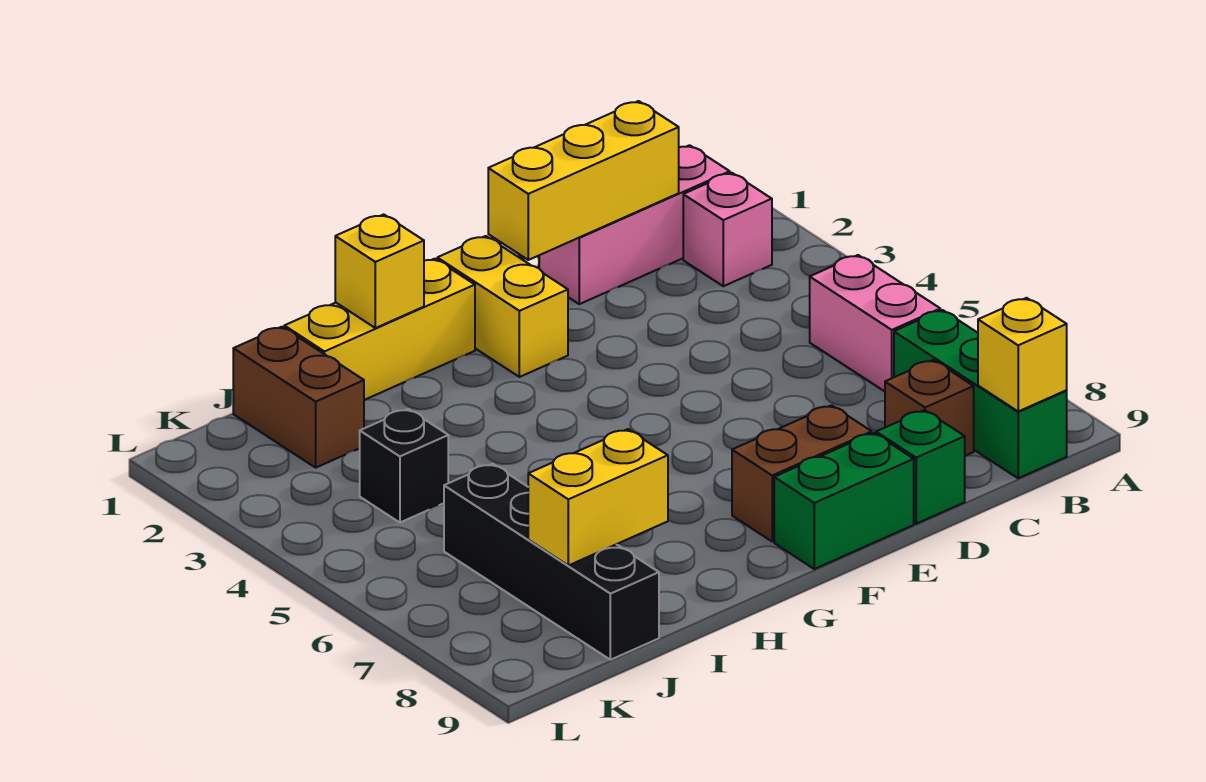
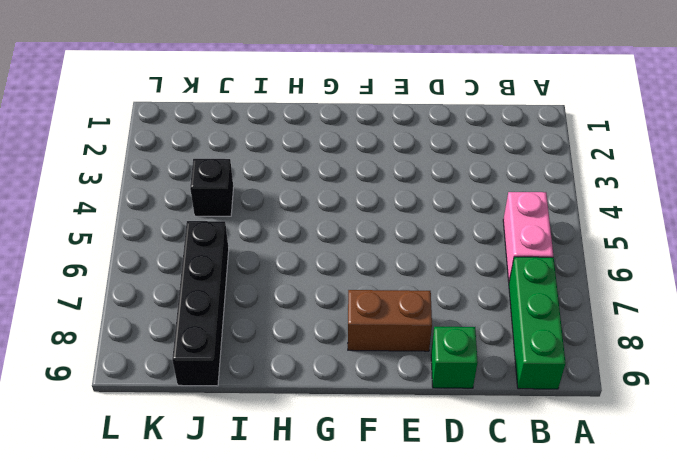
none -> pink 1x3 brick [539,145,730,304]
none -> pink 1x1 brick [683,173,772,286]
none -> brown 1x1 brick [885,360,974,456]

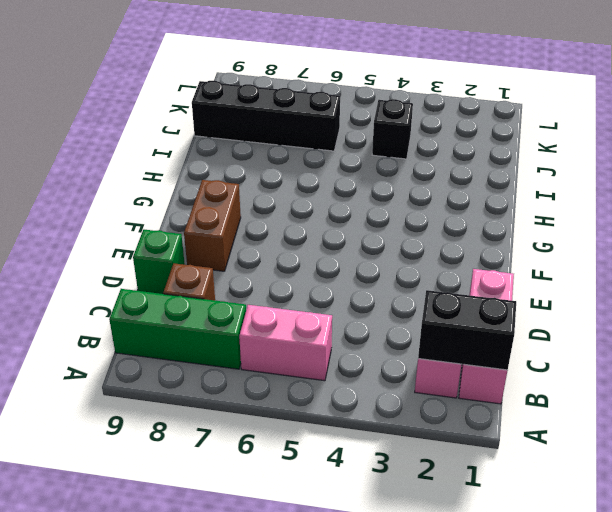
black 1x2 brick [418,290,516,370] -> none
none -> green 1x2 brick [774,433,914,569]
none -> yellow 1x2 brick [437,236,568,377]
none -> yellow 1x3 brick [284,259,475,400]

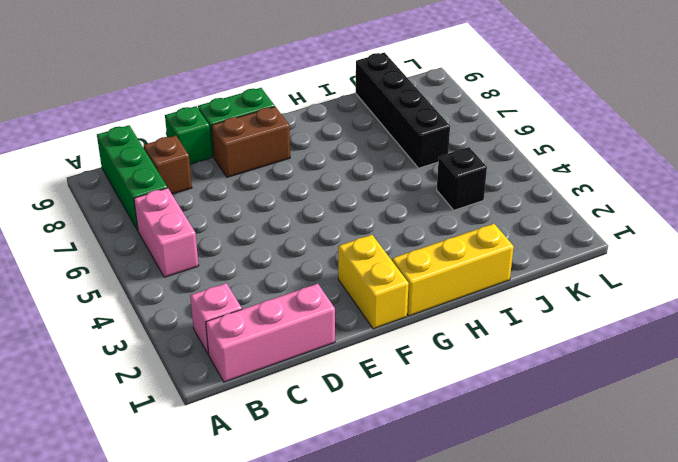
none -> brown 1x2 brick [233,327,364,468]
none -> yellow 1x1 brick [978,298,1067,411]
none -> yellow 1x3 brick [488,101,679,260]

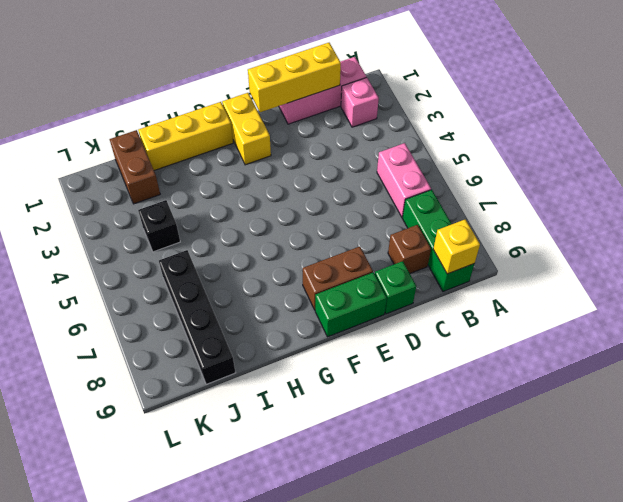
none -> yellow 1x1 brick [335,214,424,328]
none -> yellow 1x2 brick [528,429,668,565]

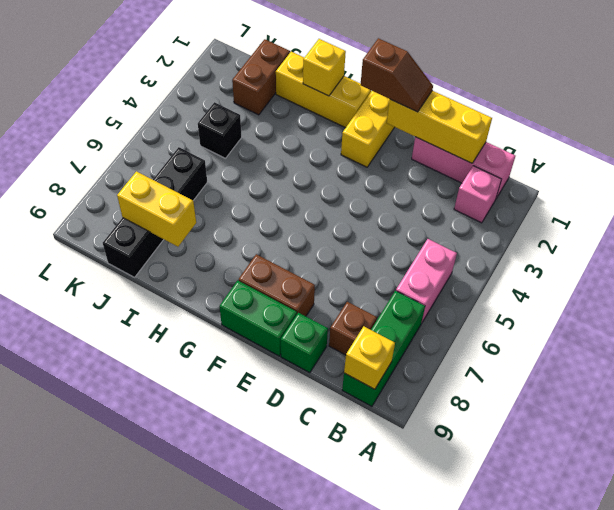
brown 1x2 slope [361,38,433,112] -> none

